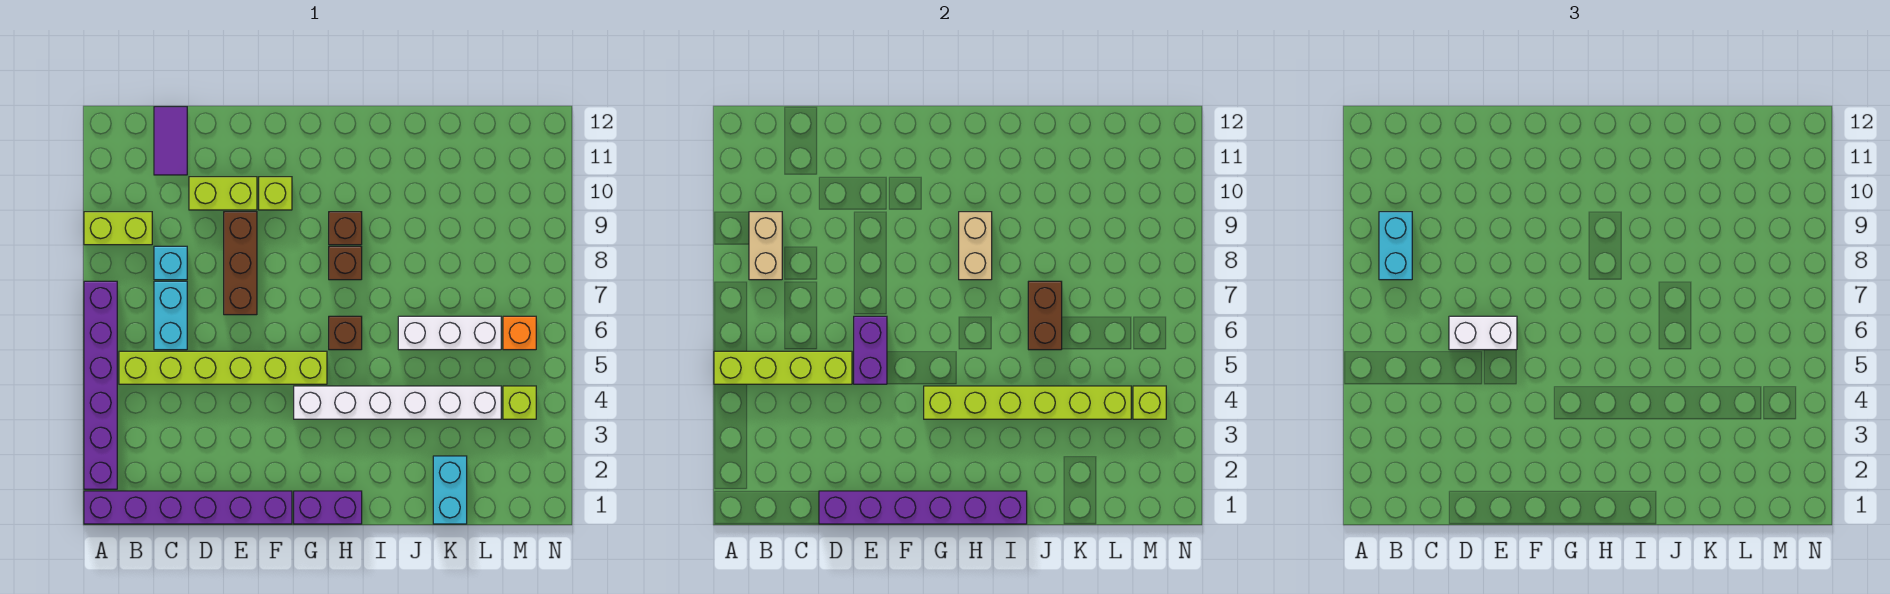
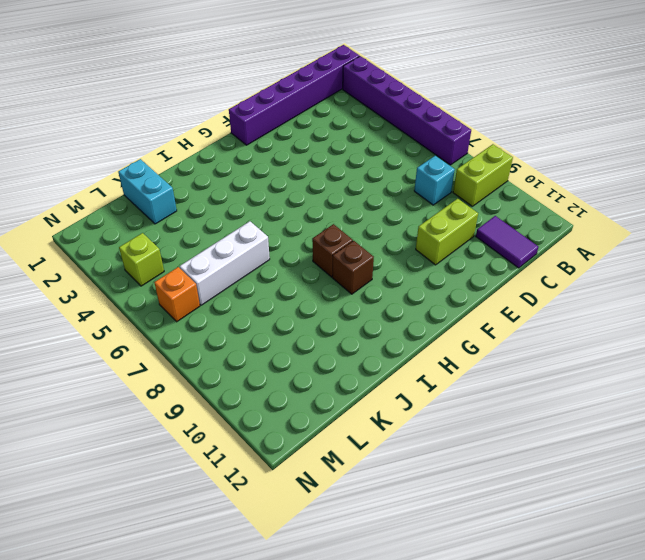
none -> lime 1x6 brick [119,351,327,384]
none -> cyan 1x2 brick [154,281,187,350]
none -> brown 1x3 brick [224,212,257,315]

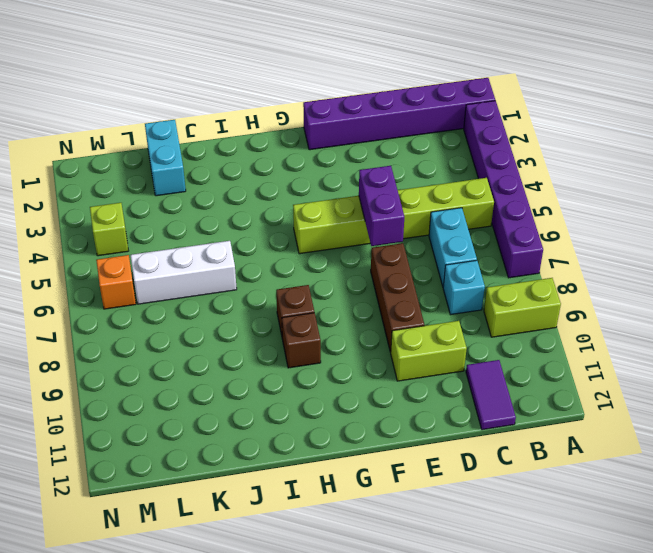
none -> lime 1x1 brick [259,177,292,210]
none -> purple 1x2 brick [294,491,362,524]
none -> white 1x6 brick [294,386,501,419]

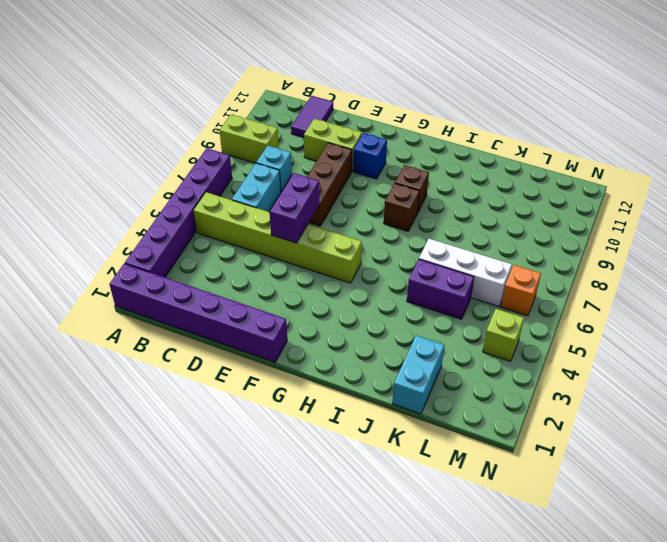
blue 1x1 brick [353,133,387,179] -> lime 1x1 brick [259,177,292,210]
purple 1x2 brick [407,259,474,319] -> purple 1x2 brick moved to [294,491,362,524]
none -> white 1x6 brick [294,386,501,419]
none -> brown 1x1 brick [329,316,362,350]
none -> lime 1x4 brick [714,351,852,384]

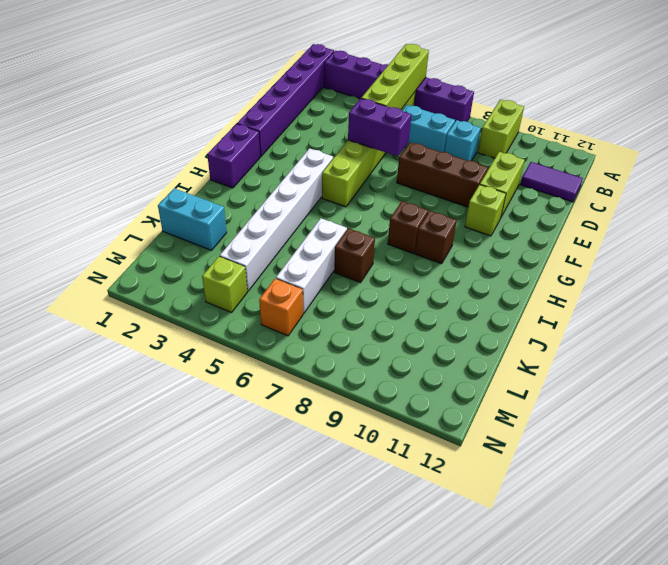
brown 1x1 brick [334,228,375,282] -> brown 1x1 brick moved to [329,316,362,350]
none -> tan 1x2 brick [749,212,782,280]
none -> purple 1x6 brick [819,491,1027,524]
none -> lime 1x6 brick [924,386,1131,419]

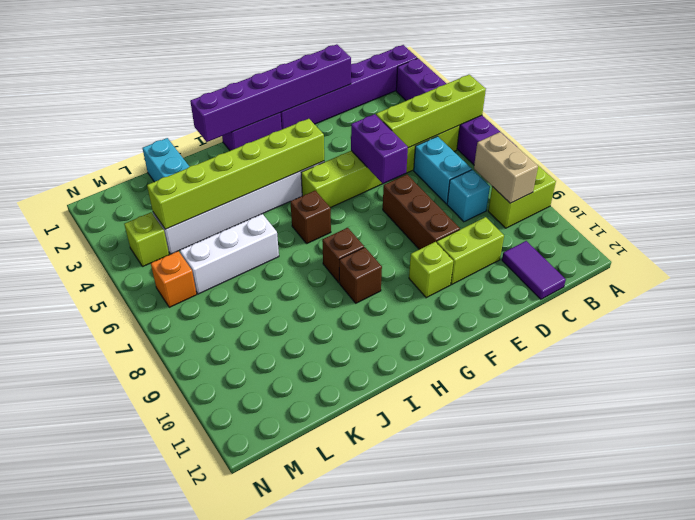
none -> tan 1x2 brick [959,212,992,280]
none -> brown 1x2 brick [1028,281,1062,350]
none -> lime 1x1 brick [1133,386,1166,419]

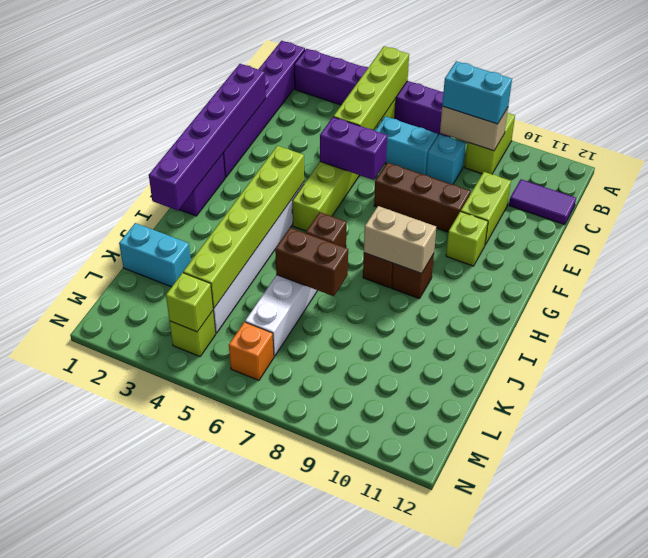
none -> white 1x2 brick [1449,316,1517,350]

